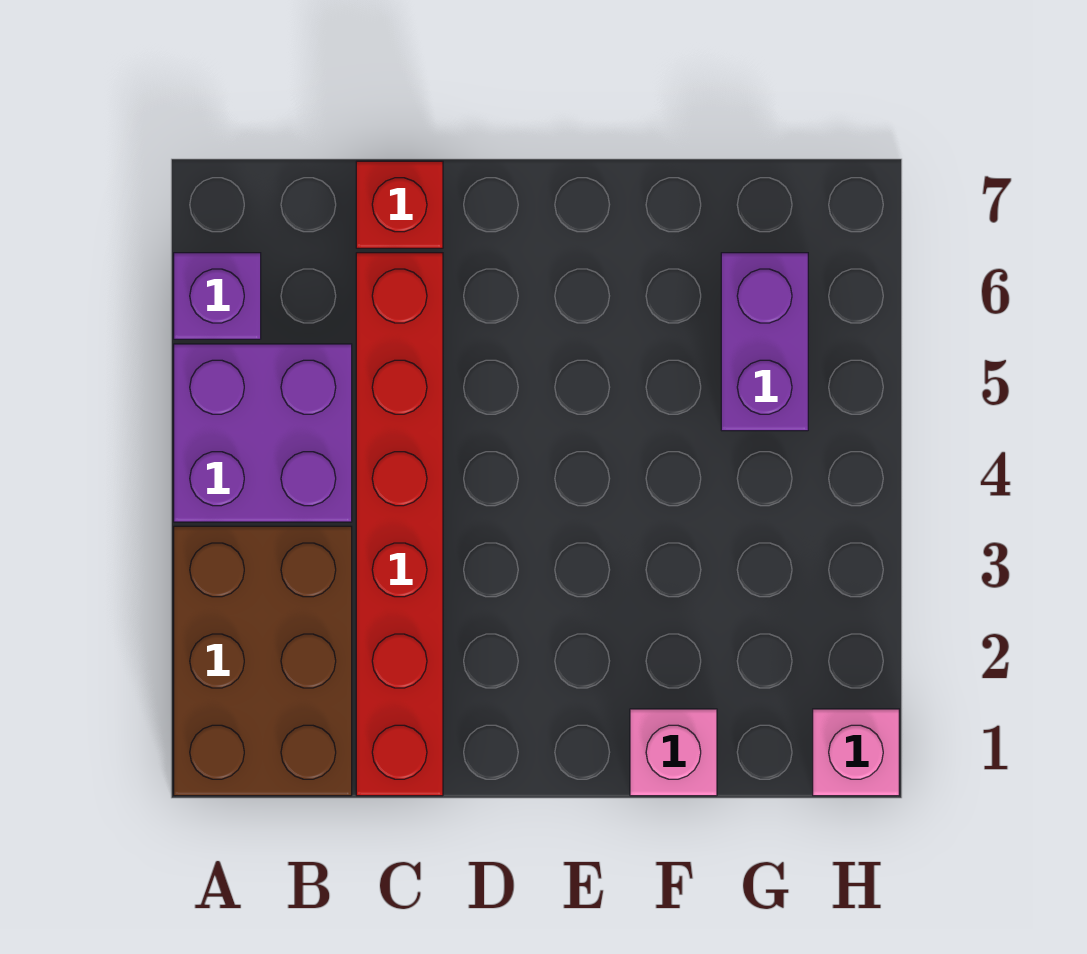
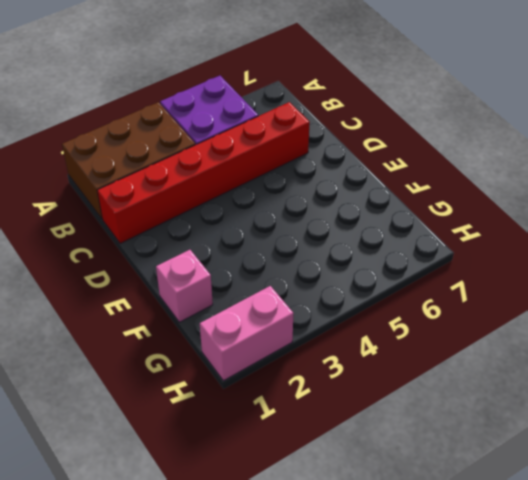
pink 1x2 brick [200,286,294,381] -> pink 1x1 brick [813,709,899,796]
none -> purple 1x1 brick [174,253,261,339]
none -> red 1x1 brick [356,161,443,248]

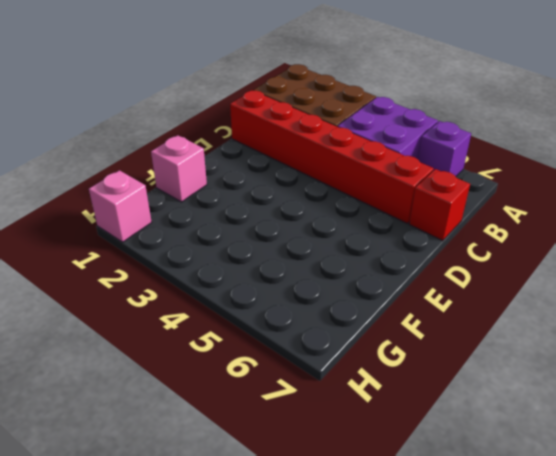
none -> purple 1x2 brick [721,253,808,431]

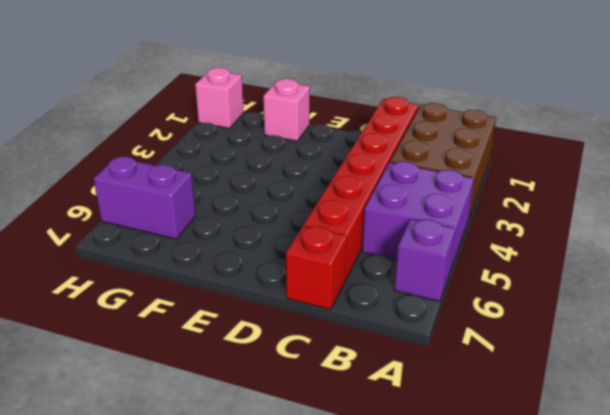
purple 1x2 brick [94,157,196,239] -> purple 1x2 brick turned to [721,253,808,431]

